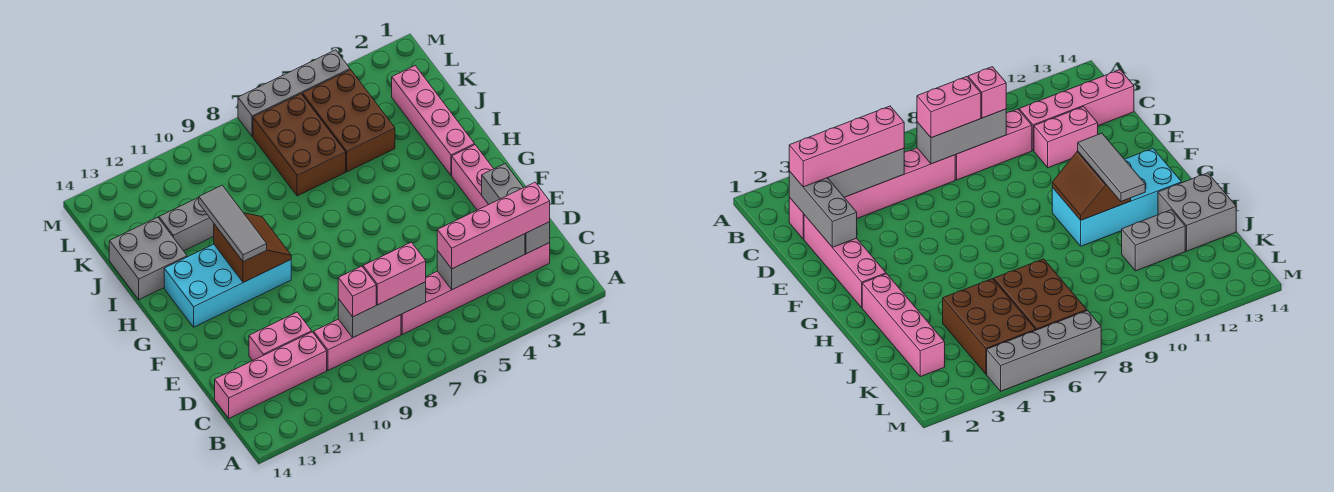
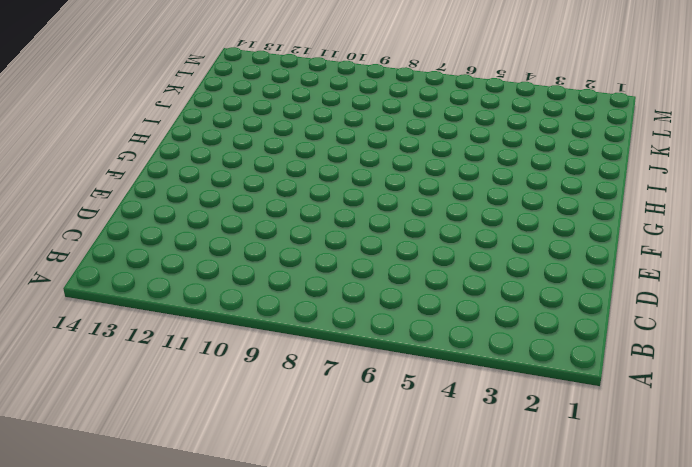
none -> pink 1x6 brick [401,243,550,334]
none -> pink 1x3 brick [314,315,401,370]
none -> pink 1x4 brick [215,332,327,418]

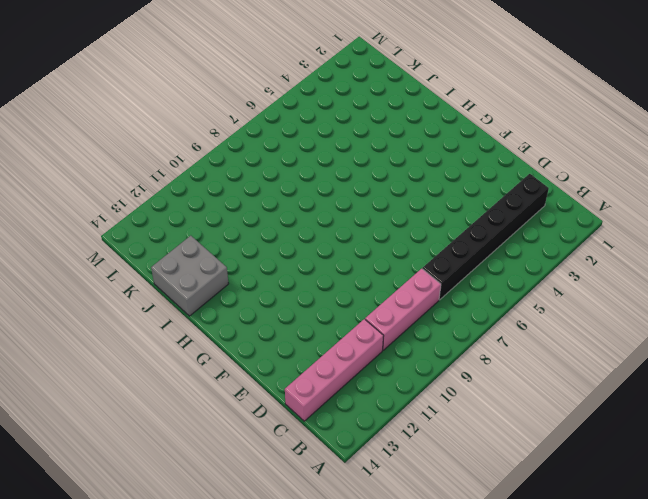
black 1x6 brick [423,174,549,300] -> pink 1x6 brick [401,243,550,334]
none -> pink 1x4 brick [452,145,493,210]
none -> pink 1x2 brick [249,312,312,361]
none -> cyan 2x4 brick [164,244,291,327]

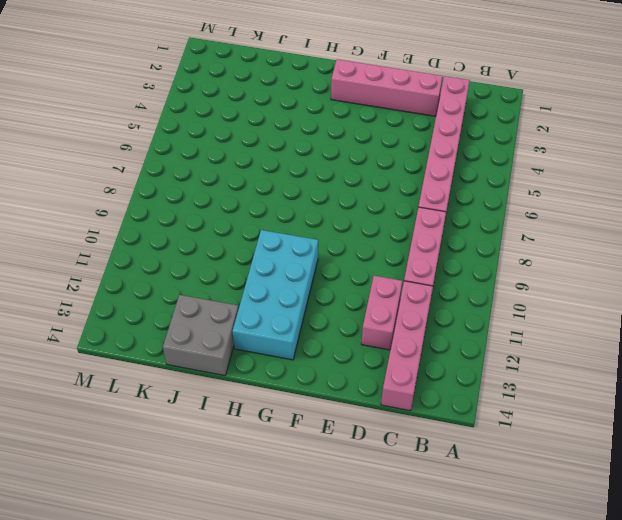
none -> pink 1x4 brick [392,66,475,175]
none -> brown 2x3 brick [302,70,395,172]
none -> brown 2x3 brick [253,94,346,196]

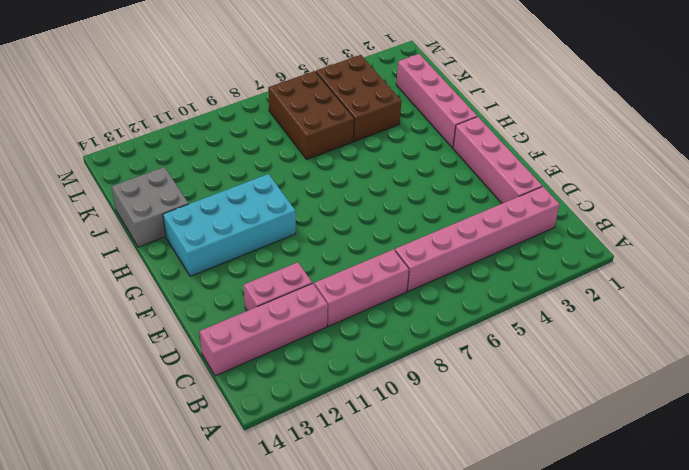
none -> grey 1x2 brick [159,197,214,251]
none -> grey 1x4 brick [238,50,350,136]
none -> grey 1x3 brick [482,164,550,254]

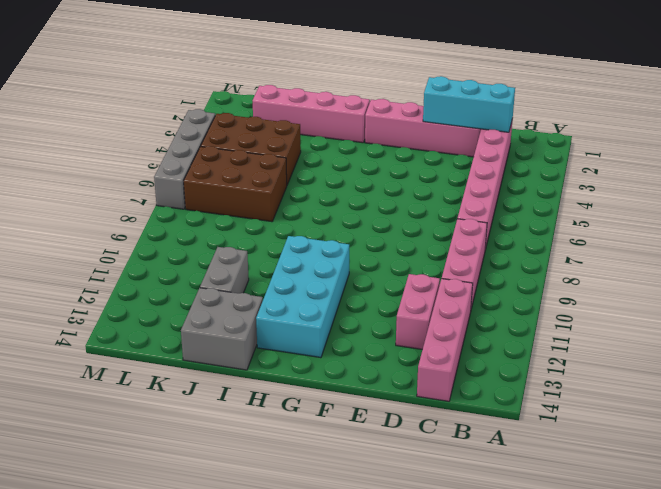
cyan 1x3 brick [423,76,515,132] -> grey 1x3 brick [482,164,550,254]
none -> grey 1x3 brick [437,234,525,290]
none -> grey 1x3 brick [338,282,426,337]
none -> brown 2x2 slope [214,213,291,282]

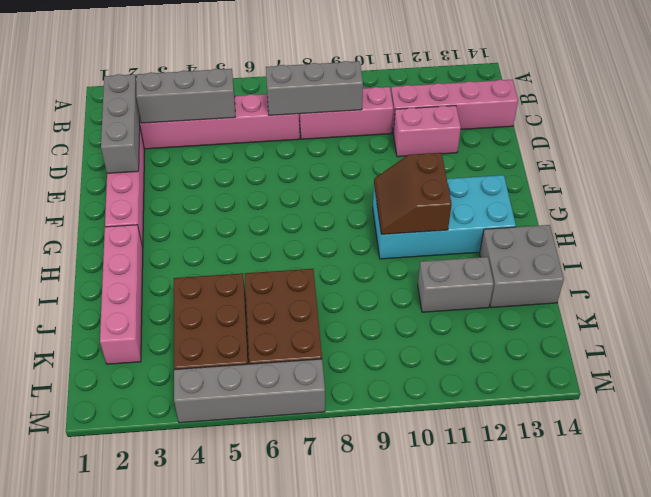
none -> pink 1x4 brick [437,182,550,269]
none -> pink 1x2 brick [363,242,426,305]
none -> pink 1x1 brick [338,266,376,317]

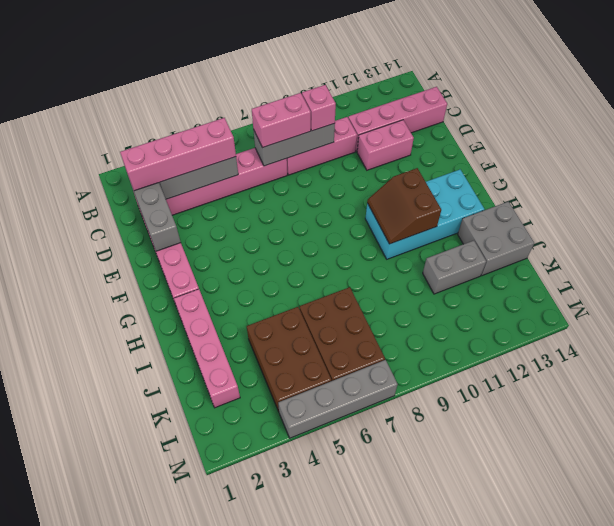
none -> grey 1x3 tile [199,185,267,262]

